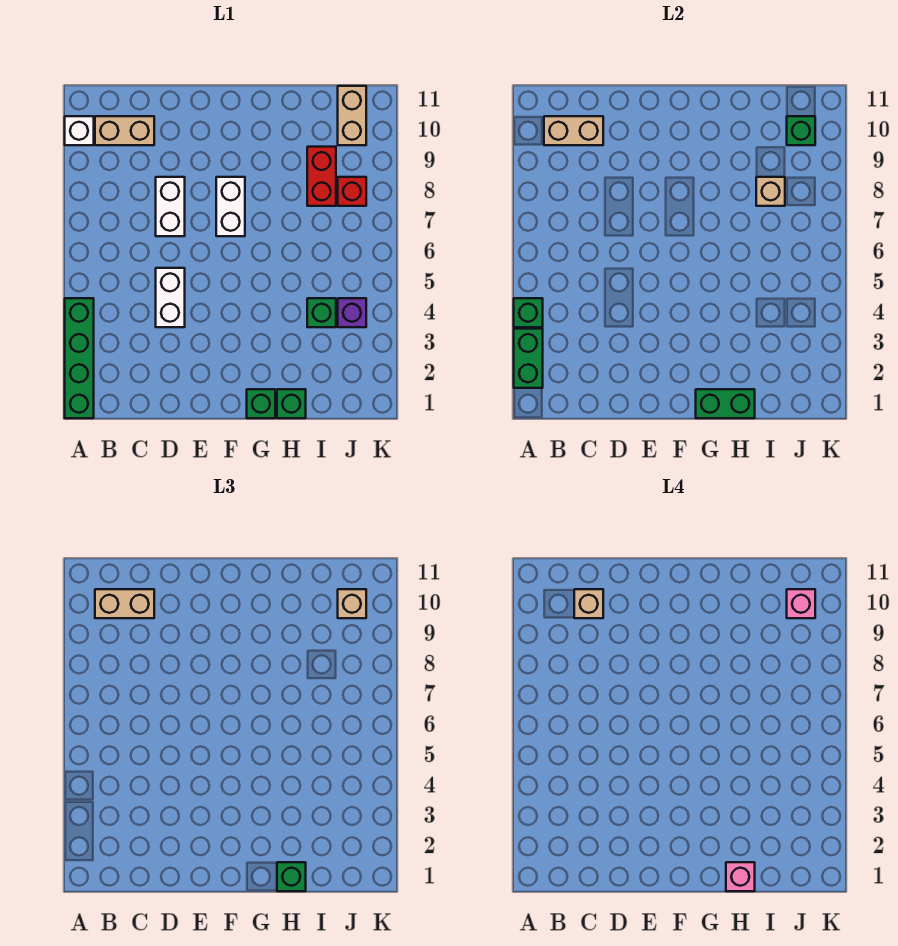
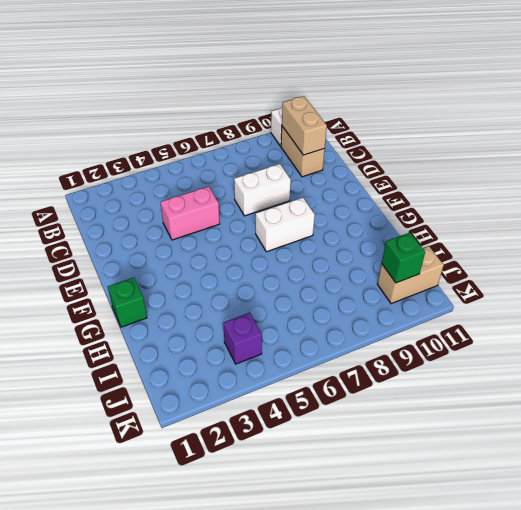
pink 1x2 brick [160,186,220,240] -> white 1x2 brick [156,268,185,327]
none -> green 1x4 brick [65,298,94,418]
none -> green 1x1 brick [277,389,306,418]
none -> green 1x1 brick [307,298,336,327]

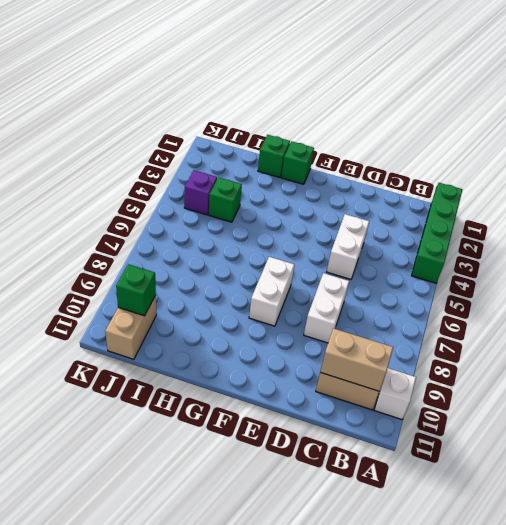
none -> red 1x2 brick [307,147,336,206]
none -> red 1x1 brick [338,177,366,206]
none -> green 1x2 brick [514,329,543,388]

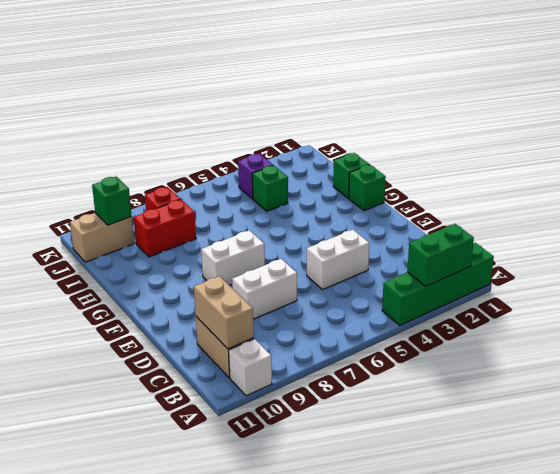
none -> green 1x1 brick [514,298,543,327]
none -> green 1x2 brick [696,389,755,418]
none -> tan 1x1 brick [756,177,785,206]

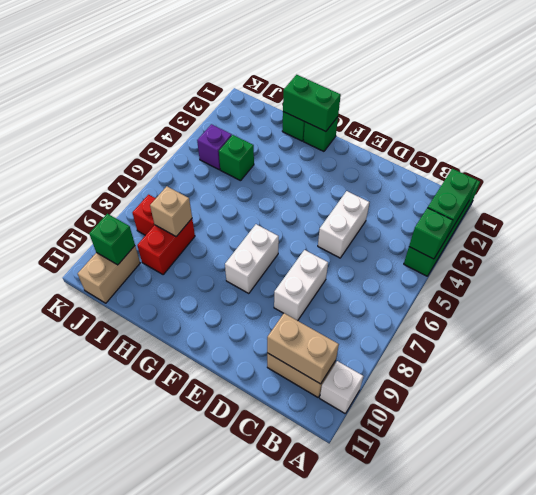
none -> tan 1x2 brick [95,589,154,618]
none -> green 1x1 brick [277,862,306,891]
none -> tan 1x1 brick [338,589,366,618]

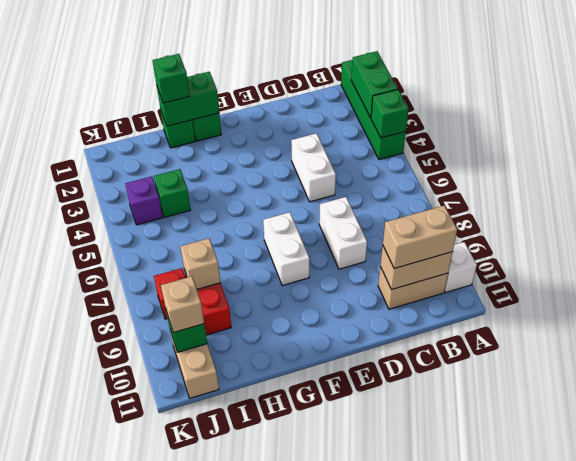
none -> tan 1x1 brick [574,589,603,618]
none -> pink 1x1 brick [726,862,755,891]
none -> pink 1x1 brick [787,589,815,618]

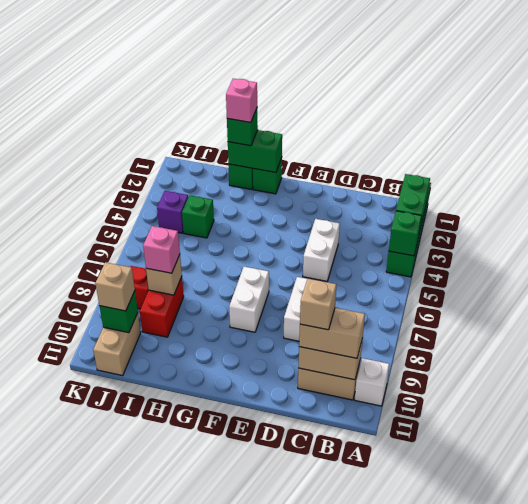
pink 1x1 brick [143,226,180,273] -> pink 1x1 brick moved to [787,589,815,618]

